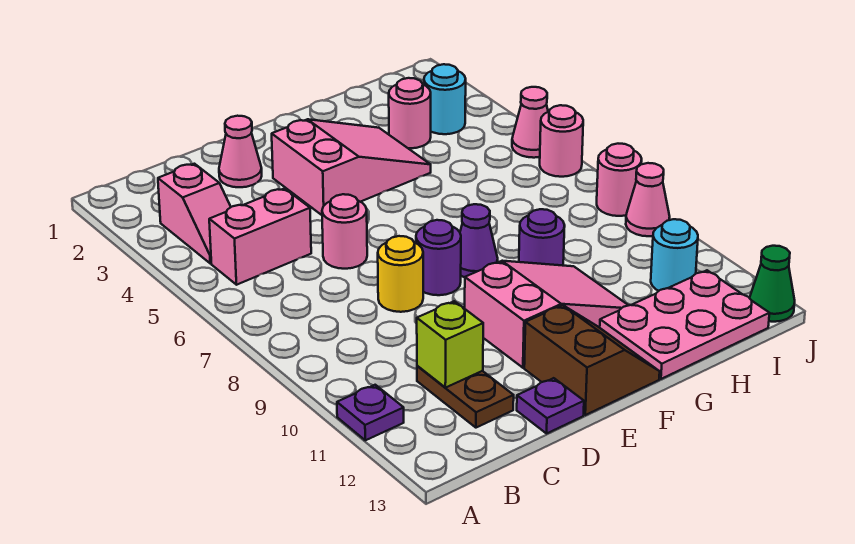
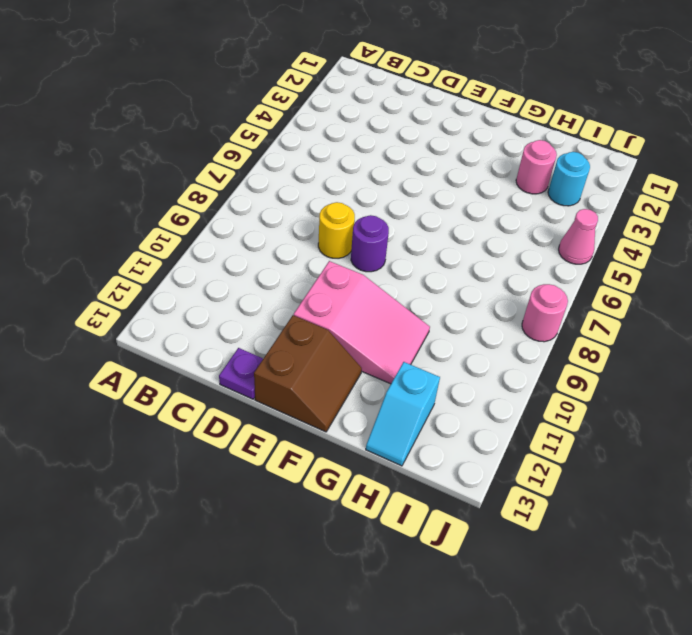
cyan 1x2 slope [366,362,440,466] -> pink 2x3 plate [600,270,769,379]
none -> purple 1x1 plate [337,385,404,440]
none -> pink 1x2 slope [158,164,231,263]
none -> pink 1x2 brick [209,188,311,285]

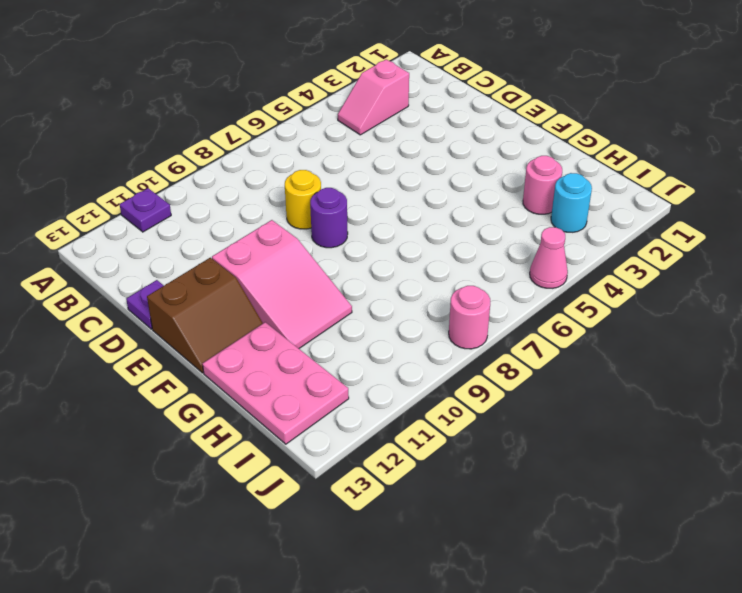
none -> pink 1x2 brick [209,188,311,285]
none -> brown 1x2 plate [417,366,514,428]
none -> pink 1x1 cone [219,116,262,187]

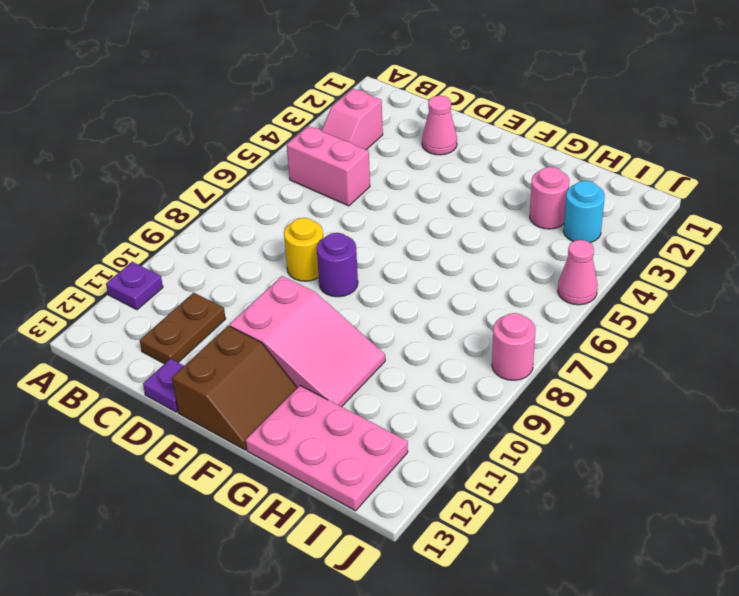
none -> pink 1x1 round brick [322,194,367,269]
none -> pink 2x3 slope [272,119,431,215]
none -> purple 1x1 cone [460,204,498,277]

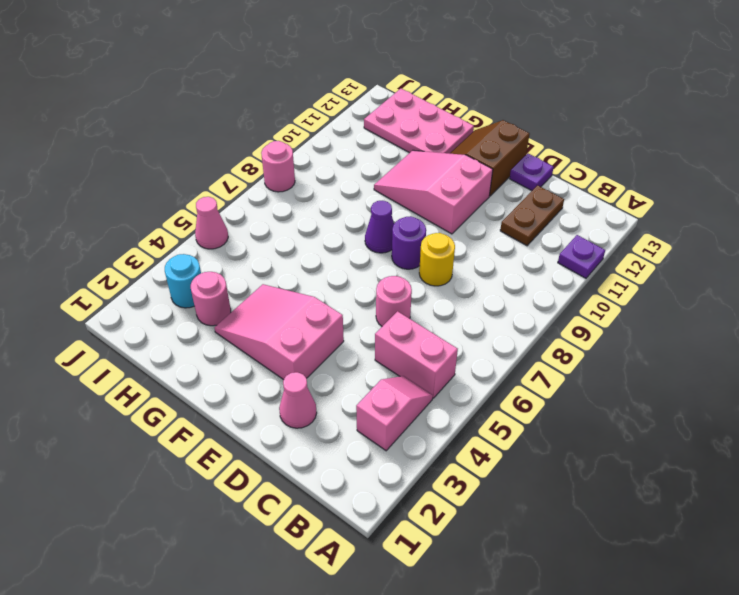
none -> purple 1x1 round brick [519,209,565,266]
none -> cyan 1x1 round brick [651,219,698,291]
none -> pink 1x1 round brick [540,105,583,177]

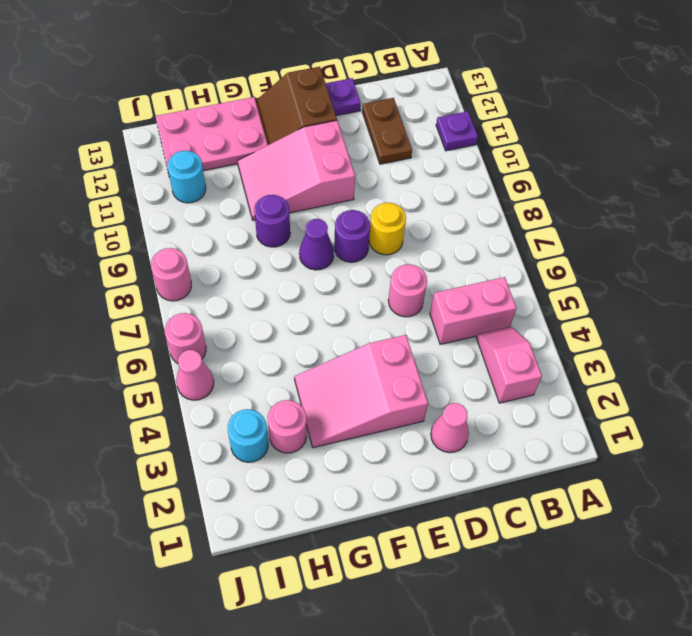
none -> pink 1x1 cone [626,163,670,236]
none -> green 1x1 cone [750,246,795,322]
none -> lime 1x1 brick [417,301,483,388]

